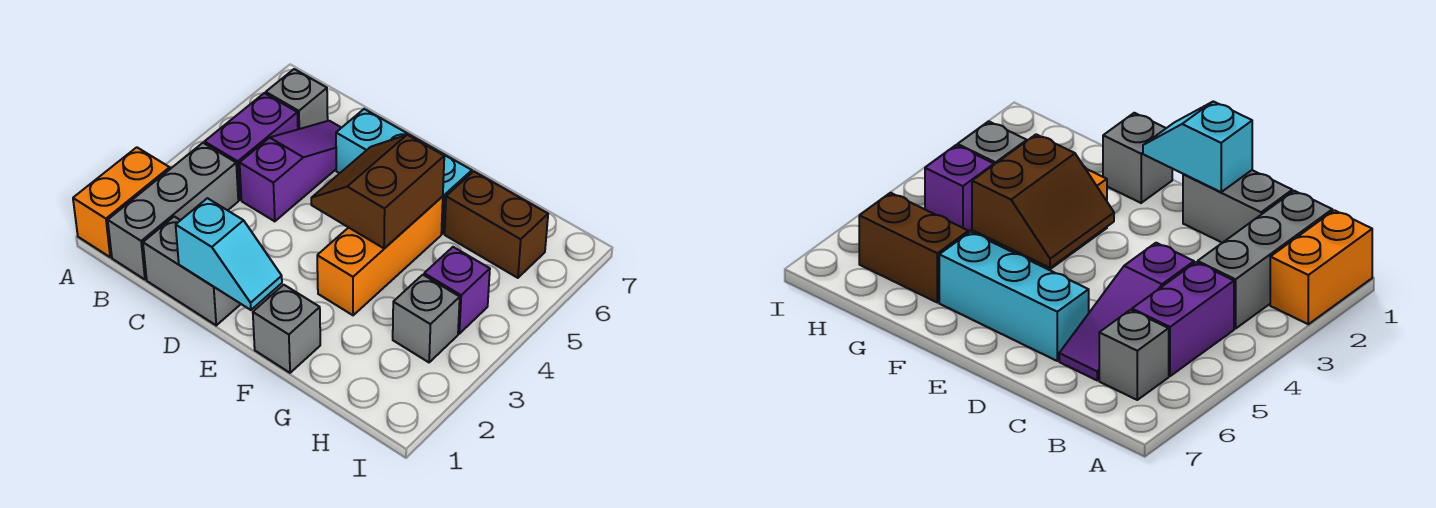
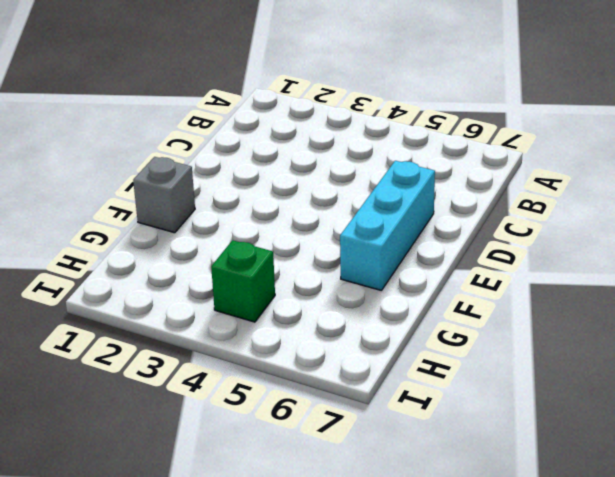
green 1x1 brick [211,240,275,322] -> purple 1x1 brick [424,247,490,334]
none -> orange 1x2 brick [73,147,170,257]
none -> grey 1x3 brick [108,143,238,279]
none -> purple 1x2 brick [204,93,298,200]

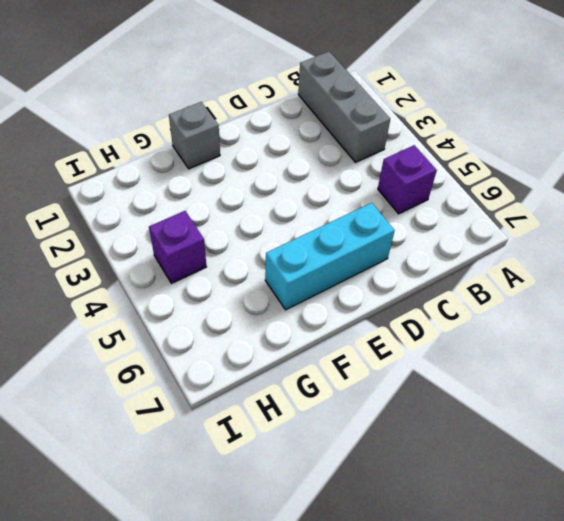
purple 1x1 brick [378,145,437,214] -> purple 1x2 brick [204,93,298,200]
none -> orange 1x2 brick [73,147,170,257]
none -> grey 1x1 brick [265,69,328,129]
none -> grey 1x2 brick [143,216,241,325]

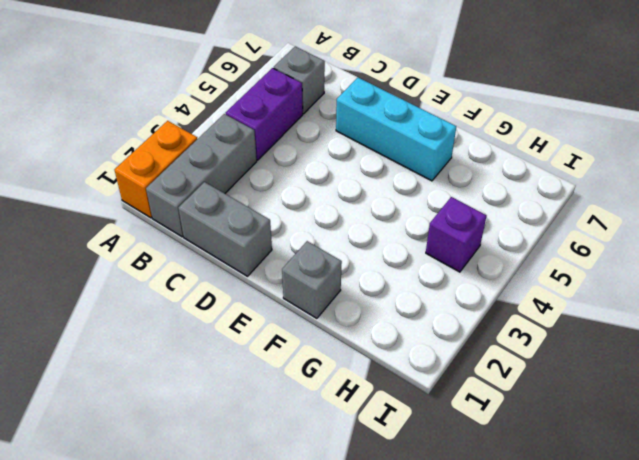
none -> purple 1x3 slope [240,121,341,221]
none -> orange 1x3 brick [317,197,443,315]
none -> brown 1x2 brick [445,171,548,278]

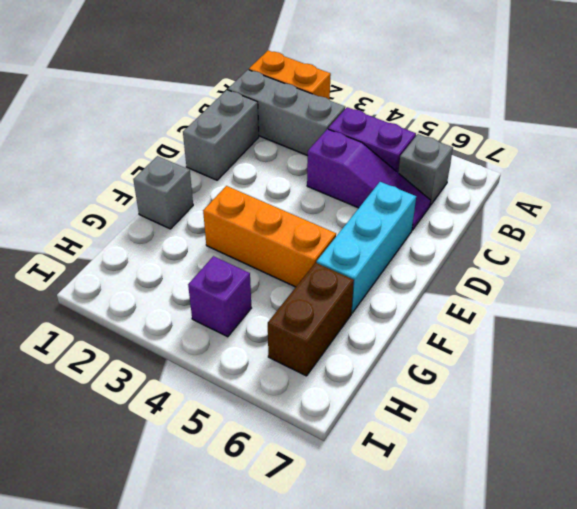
none -> grey 1x1 brick [393,275,460,362]
none -> cyan 1x2 slope [176,198,282,310]
none -> brown 2x2 slope [311,135,444,248]

